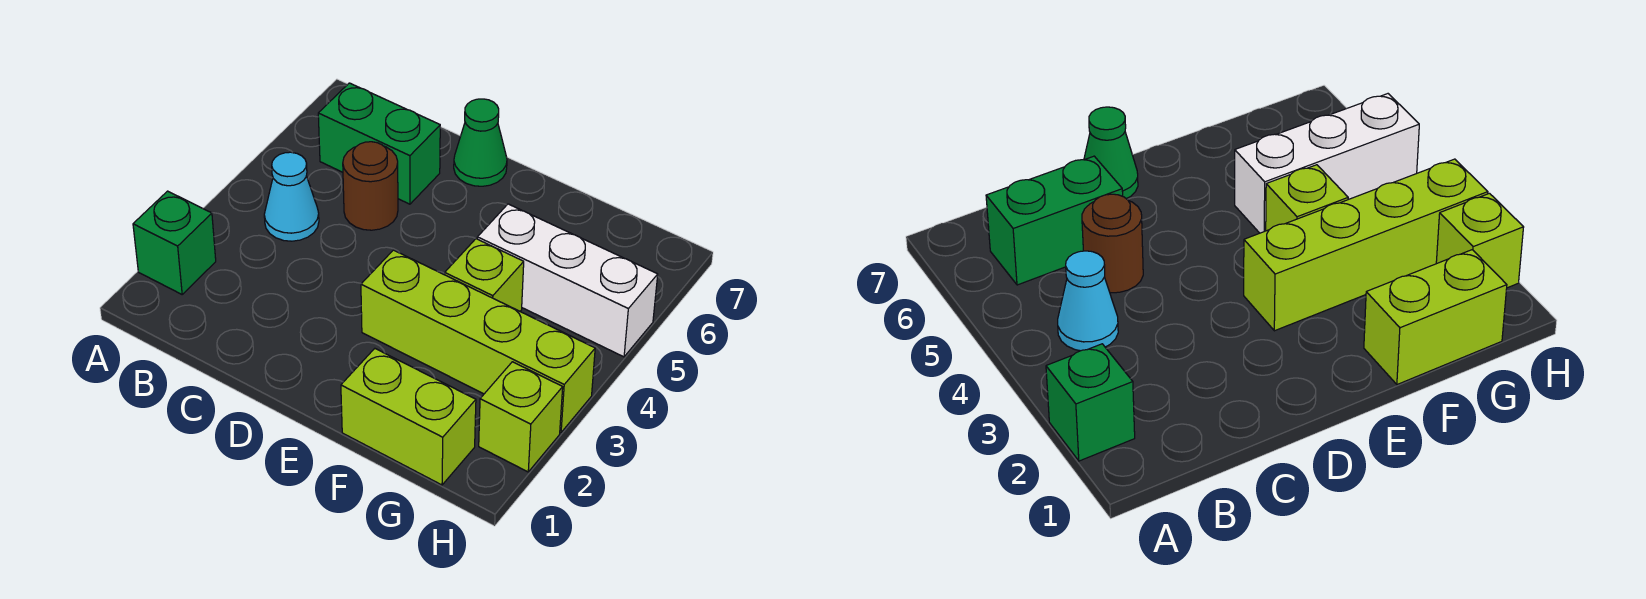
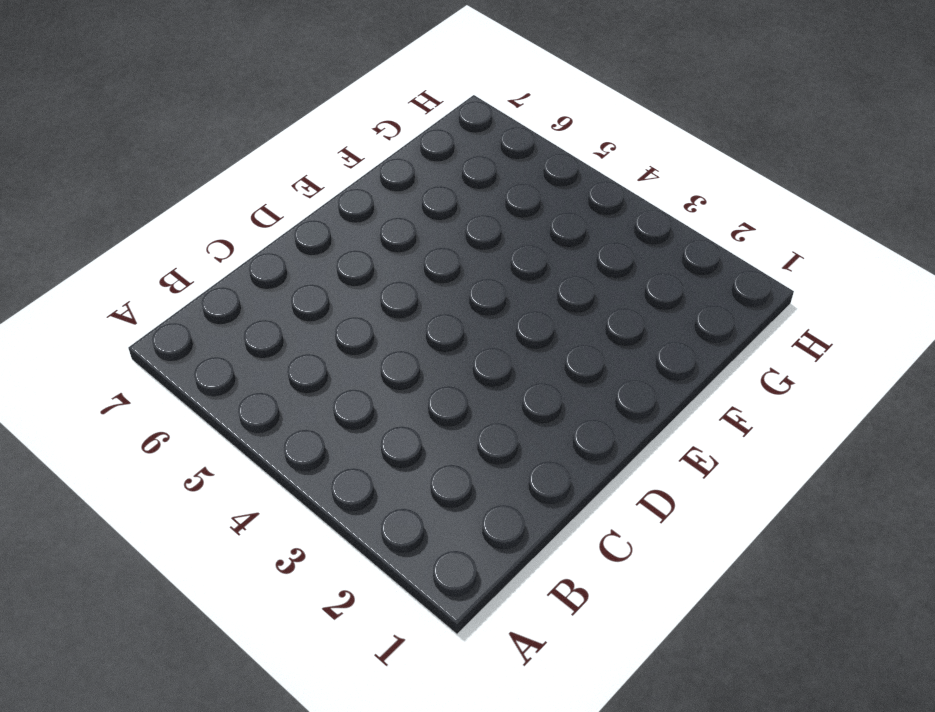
none -> green 1x1 brick [133,191,216,294]
none -> cyan 1x1 cone [264,152,319,241]

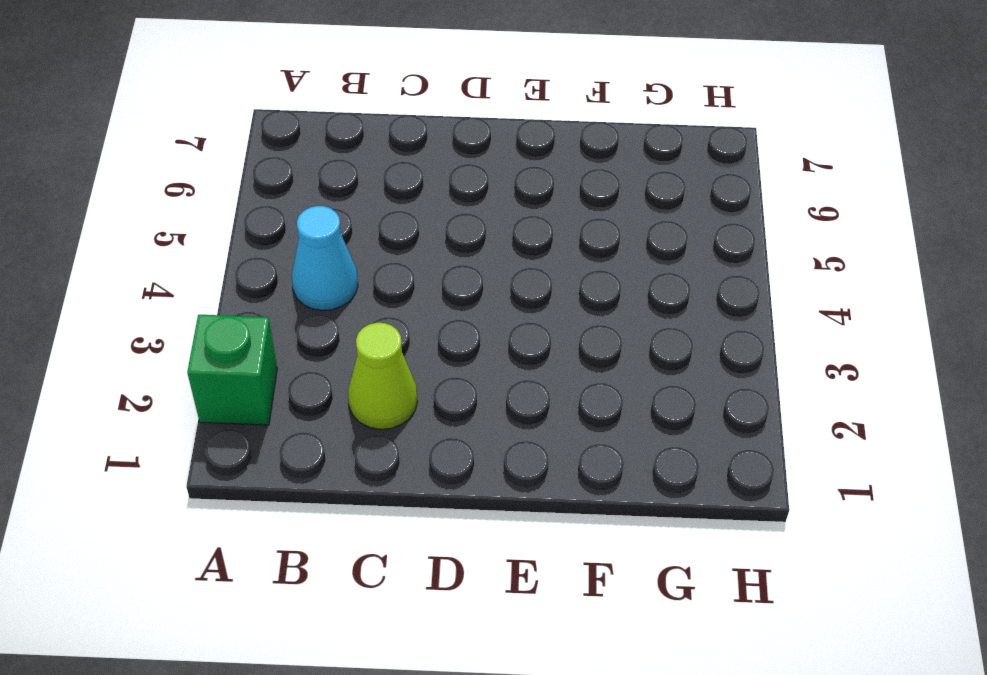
lime 1x1 cone [348,323,418,430] -> none
none -> green 1x2 brick [318,83,440,204]
none -> brown 1x1 round brick [343,142,398,230]

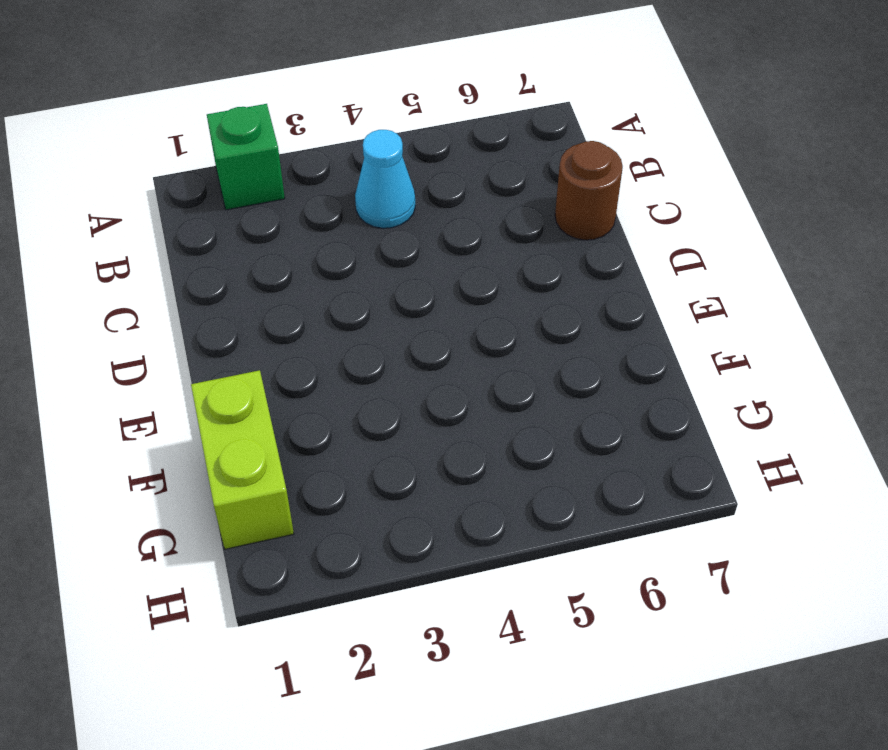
brown 1x1 round brick [555,141,623,240] -> brown 1x1 round brick moved to [343,142,398,230]
none -> green 1x2 brick [318,83,440,204]
none -> green 1x1 cone [454,99,507,186]

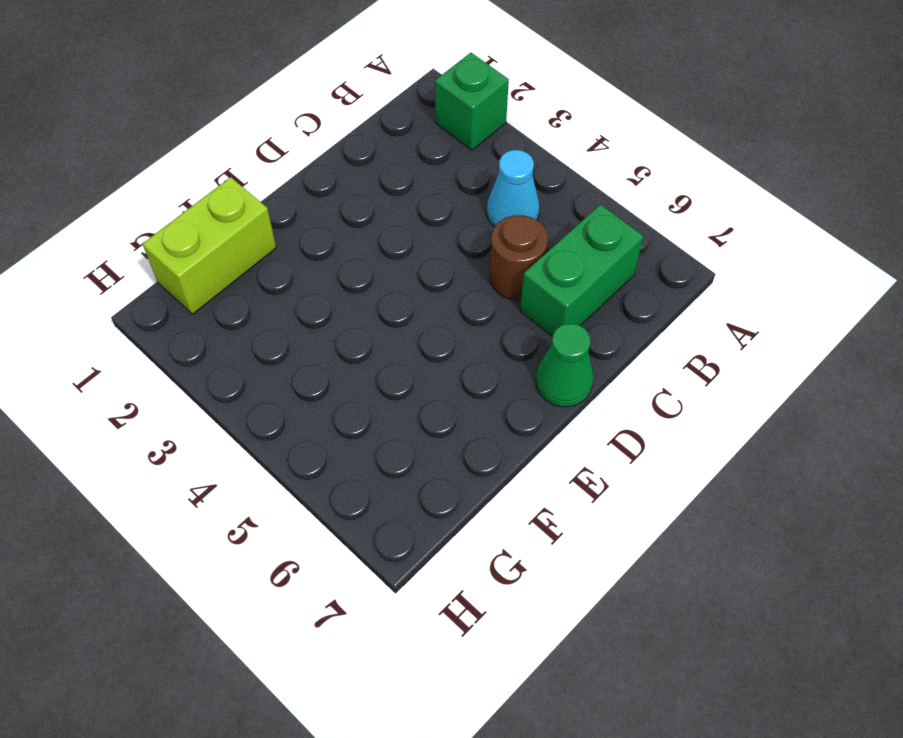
none -> lime 1x4 brick [361,250,595,432]
none -> lime 1x1 brick [445,239,524,311]

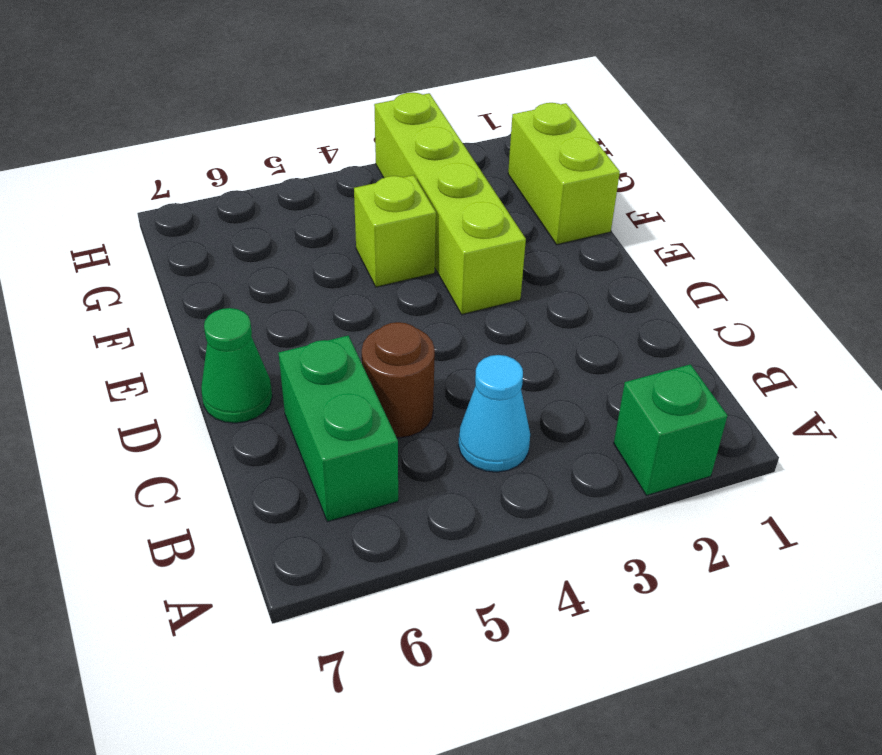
none -> white 1x3 brick [477,204,658,357]
none -> lime 1x1 brick [479,362,563,472]

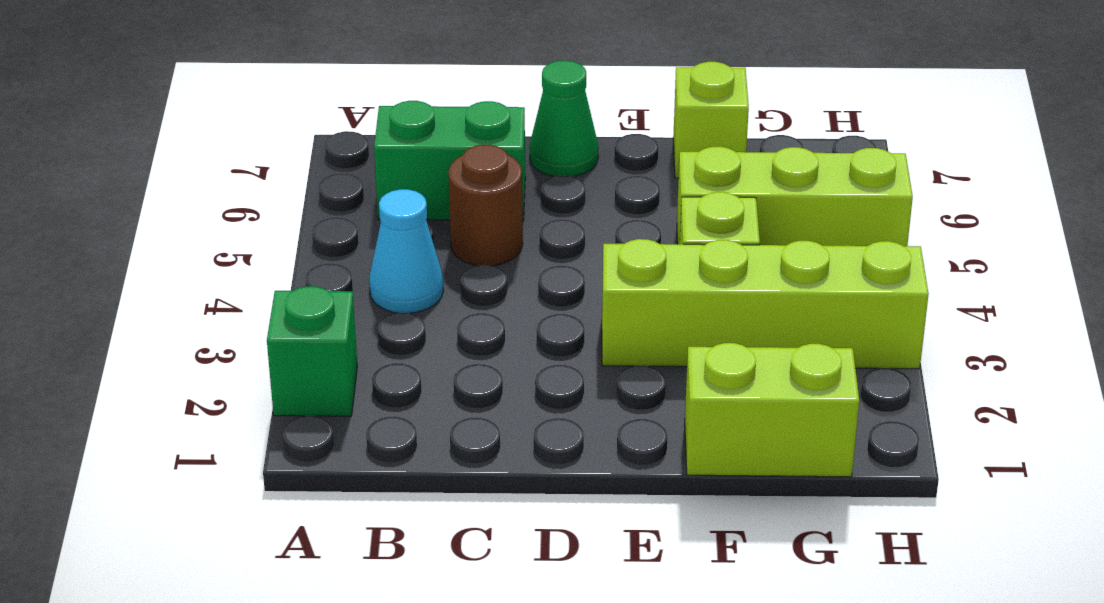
lime 1x3 brick [677,147,913,246] -> white 1x3 brick [477,204,658,357]
lime 1x1 brick [673,62,749,178] -> lime 1x1 brick moved to [479,362,563,472]

